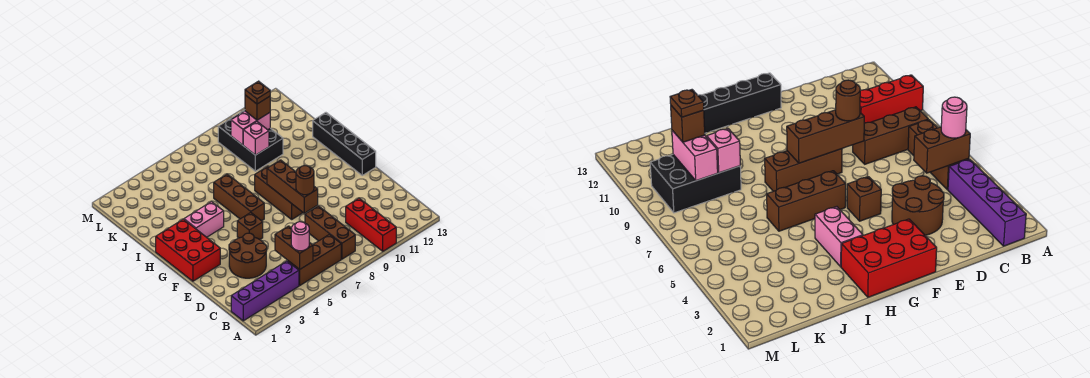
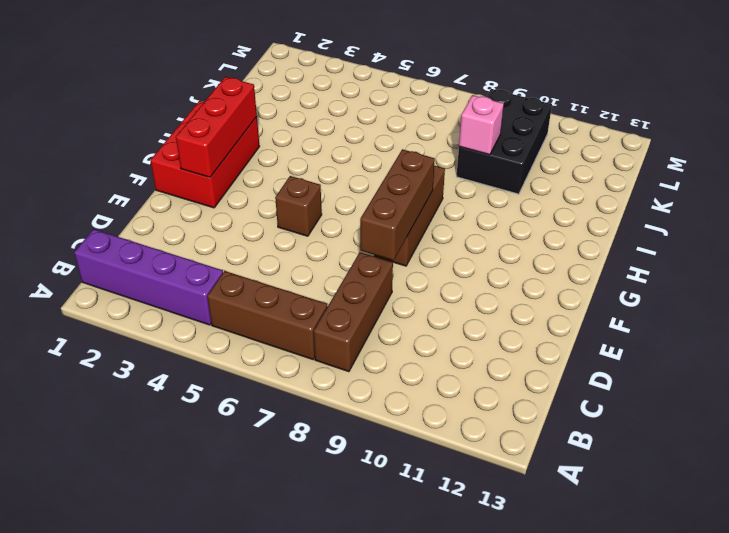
red 1x3 brick [176,77,257,177] -> red 1x3 brick moved to [346,198,396,251]
none -> brown 2x2 round brick [229,233,267,278]
none -> black 1x4 brick [313,113,376,175]
none -> brown 1x3 brick [214,174,264,221]

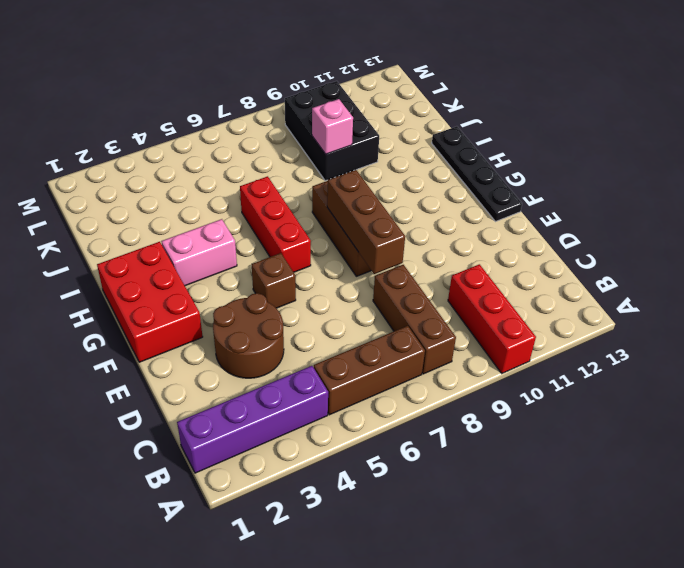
black 1x4 plate [432,126,522,222] -> black 1x4 brick [313,113,376,175]
red 1x3 brick [240,176,311,272] -> brown 1x3 brick [214,174,264,221]
none -> brown 1x2 brick [275,226,313,269]
none -> pink 1x2 brick [231,111,270,145]
none -> pink 1x1 round brick [291,222,309,251]

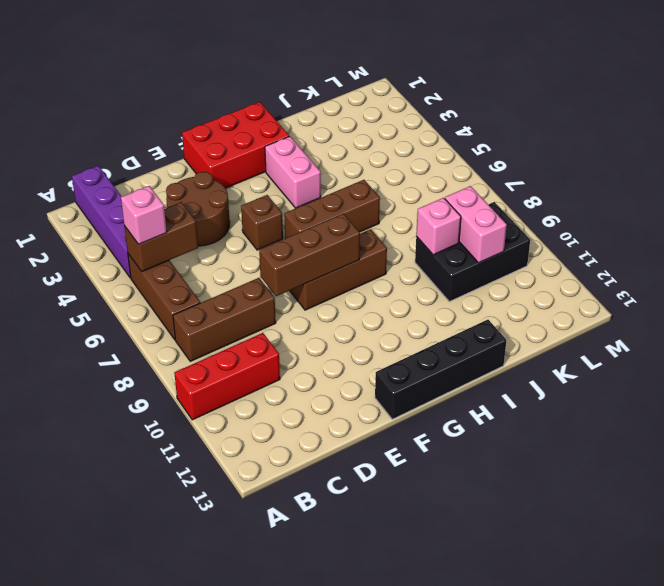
pink 1x1 brick [121,186,167,244] -> pink 1x1 round brick [291,222,309,251]
none -> brown 1x1 round brick [296,166,314,195]
none -> brown 1x1 brick [245,95,270,120]
none -> brown 1x1 plate [245,81,270,104]

